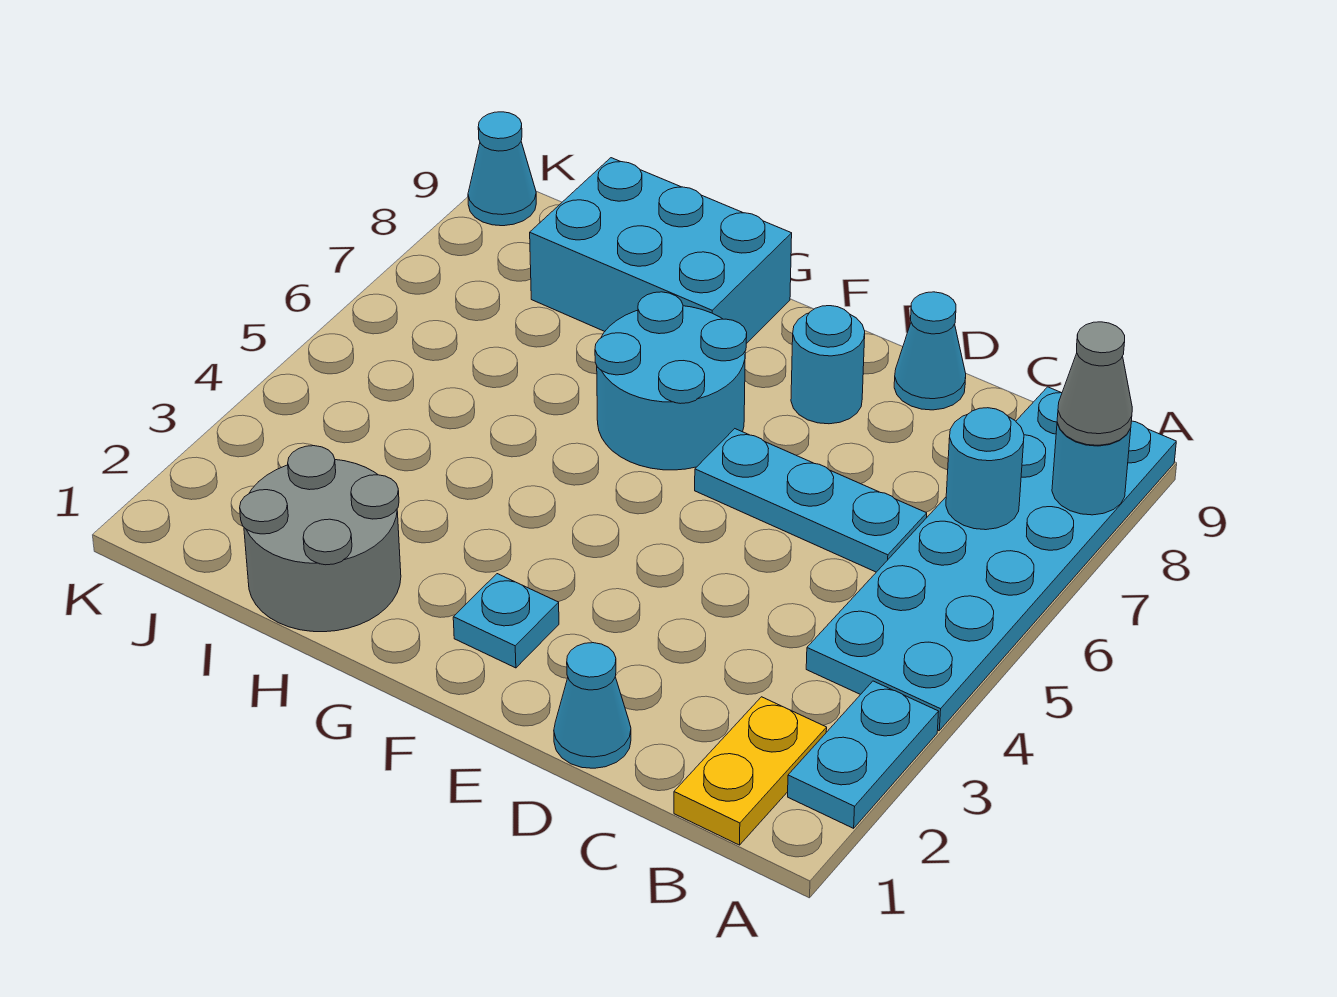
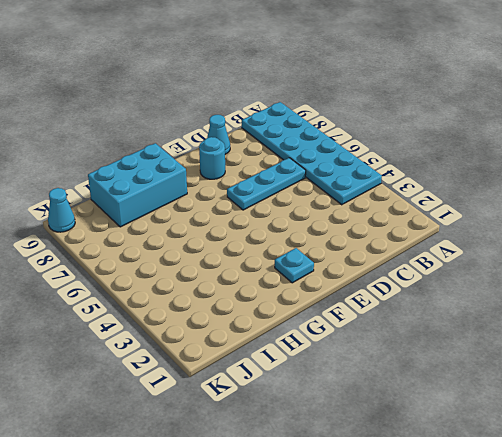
none -> cyan 1x2 plate [788,681,939,828]
none -> yellow 1x2 plate [674,697,827,845]
none -> cyan 1x1 cone [554,643,631,768]

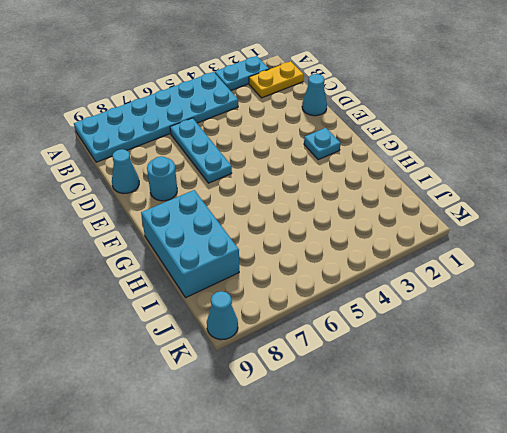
none -> cyan 2x2 round brick [595,292,747,470]
none -> grey 2x2 round brick [240,446,401,632]
none -> cyan 1x1 round brick [1052,423,1131,515]

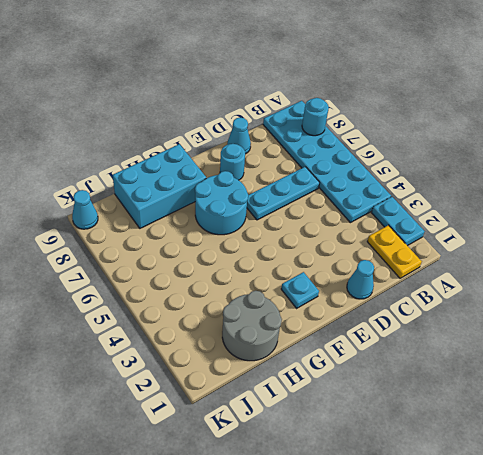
none -> cyan 1x1 round brick [946,408,1024,530]
none -> grey 1x1 cone [1057,322,1132,445]

